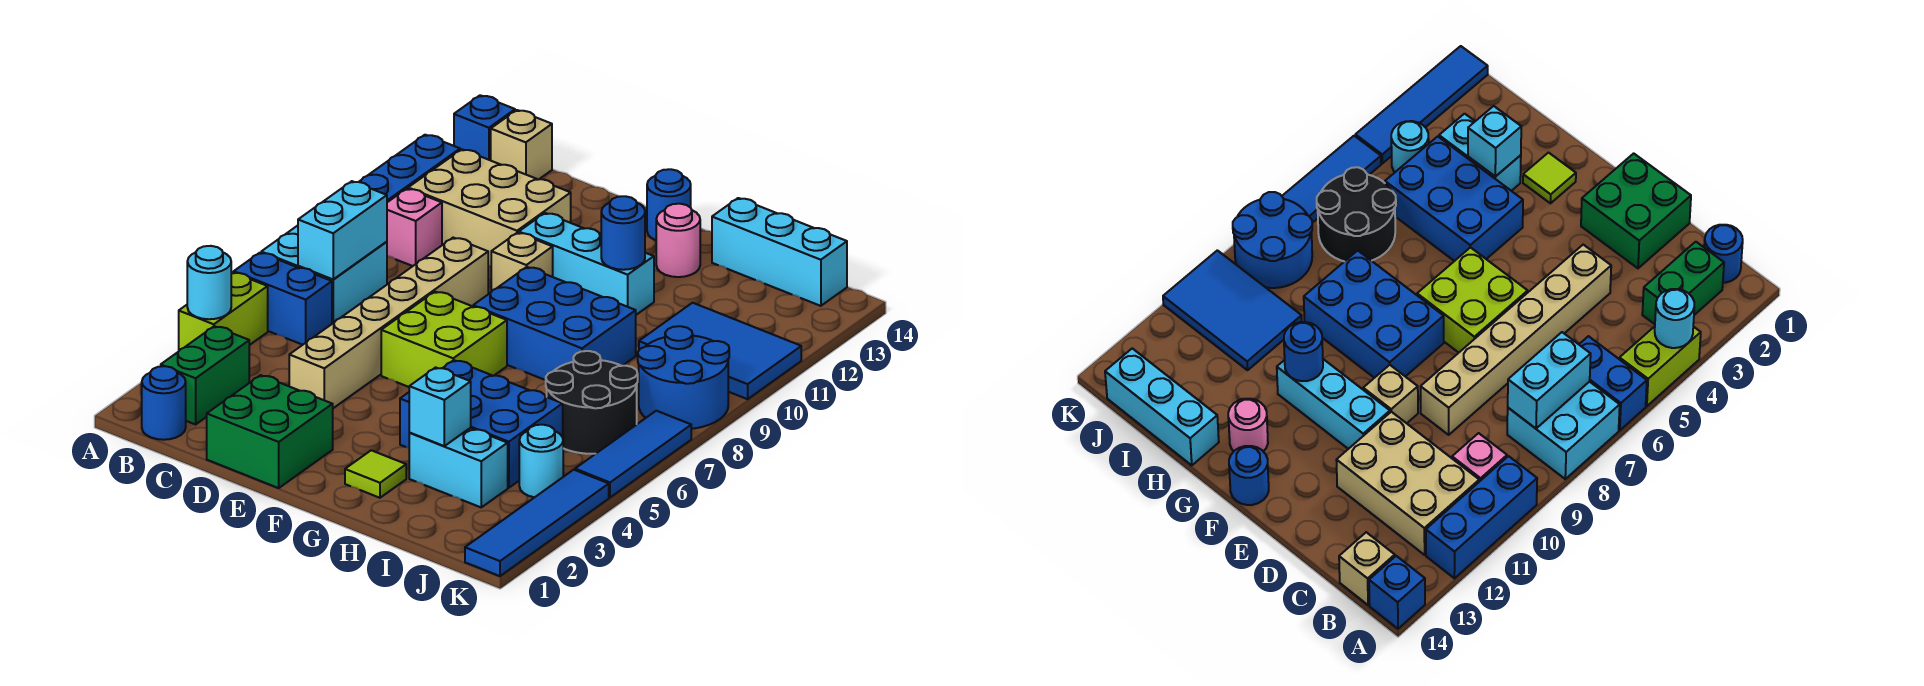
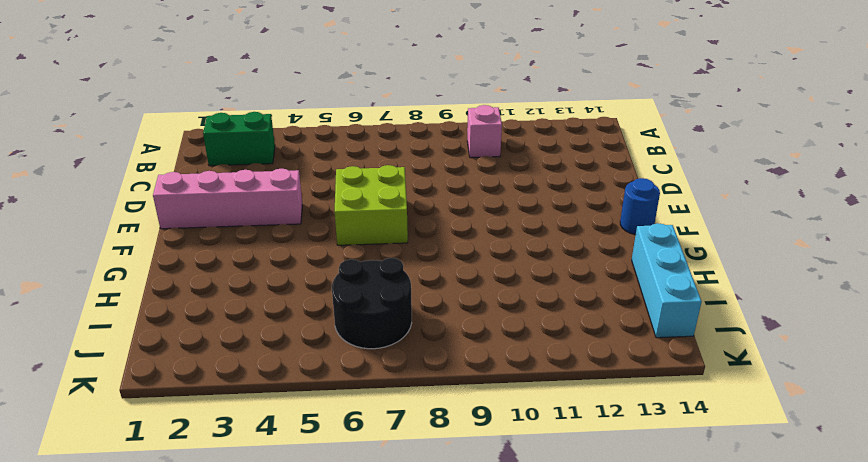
pink 1x4 brick [153,169,302,229] -> green 2x2 brick [207,375,333,488]
none -> lime 1x2 brick [179,272,268,350]
none -> blue 1x2 brick [234,253,332,345]
none -> cyan 2x2 brick [261,226,387,324]
none -> blue 1x3 brick [359,135,460,202]

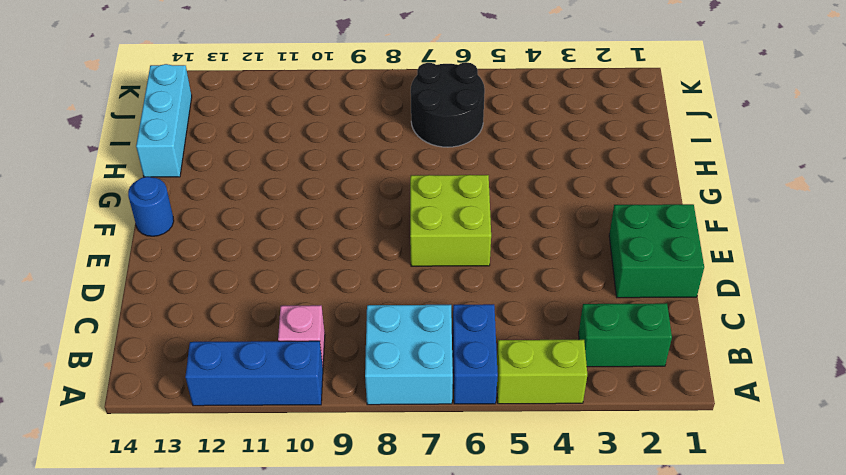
none -> blue 1x1 brick [454,95,515,160]
none -> blue 1x1 round brick [142,366,186,440]
none -> tan 2x3 brick [408,149,571,266]
none -> tan 1x1 brick [491,110,552,180]

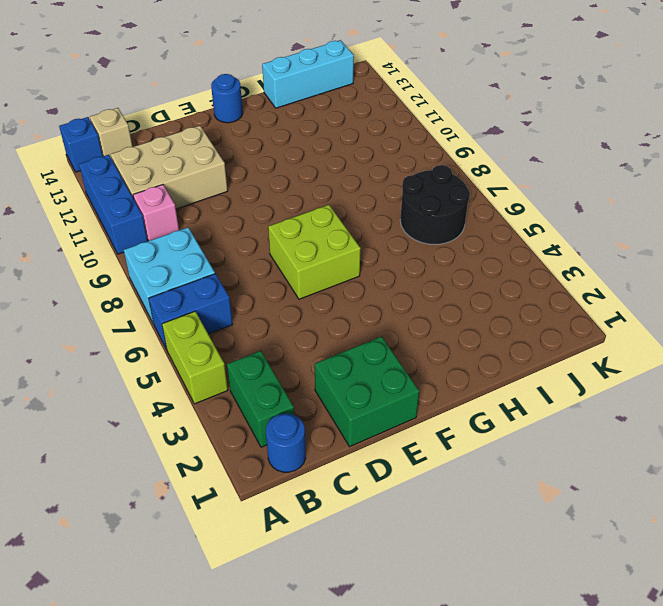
none -> tan 1x6 brick [289,238,488,408]
none -> tan 1x1 brick [491,233,553,292]
none -> cyan 1x3 brick [519,213,654,315]
none -> blue 2x3 brick [473,267,636,380]

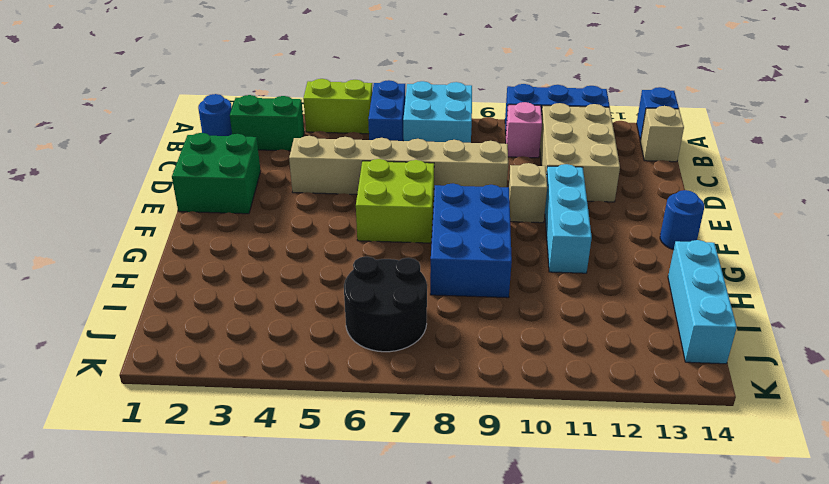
none -> lime 1x1 tile [345,450,406,498]
none -> blue 2x3 brick [400,360,563,488]
none -> pink 1x1 round brick [656,204,700,277]
none -> cyan 1x2 brick [409,428,508,507]

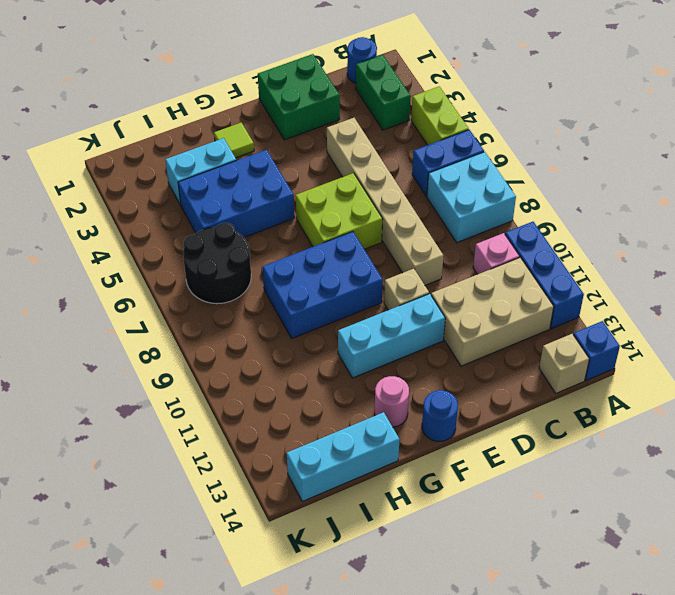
none -> blue 2x3 tile [639,303,801,399]
none -> cyan 1x1 round brick [519,425,563,497]
none -> blue 2x2 round brick [638,326,729,429]
none -> blue 1x4 tile [465,470,609,576]

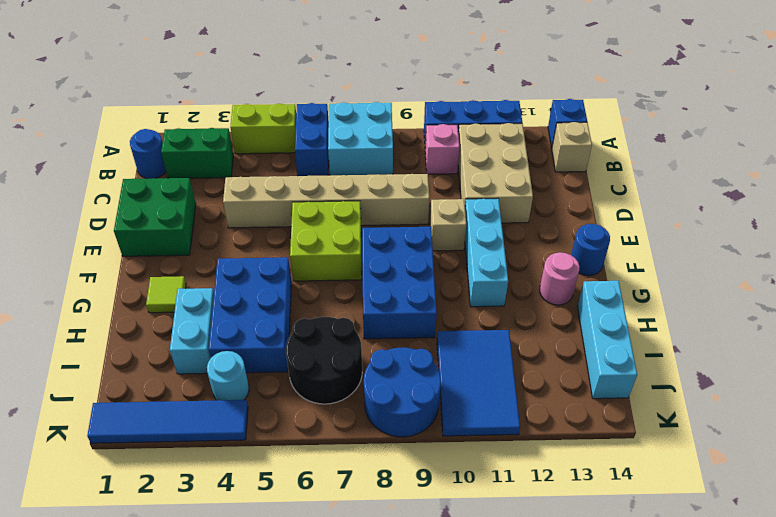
none -> blue 1x3 tile [575,411,691,497]
none -> cyan 1x1 round brick [187,246,231,319]
none -> cyan 1x2 brick [298,181,387,279]
none -> blue 1x1 round brick [601,196,645,270]

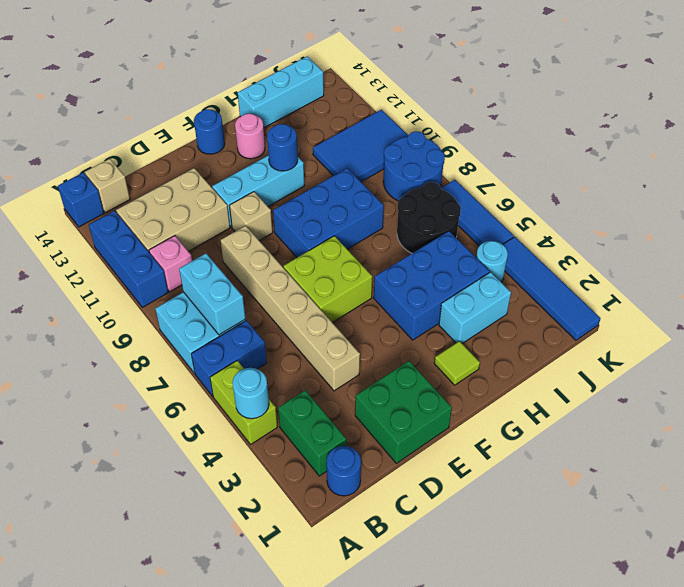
none -> cyan 1x1 brick [409,367,471,446]

